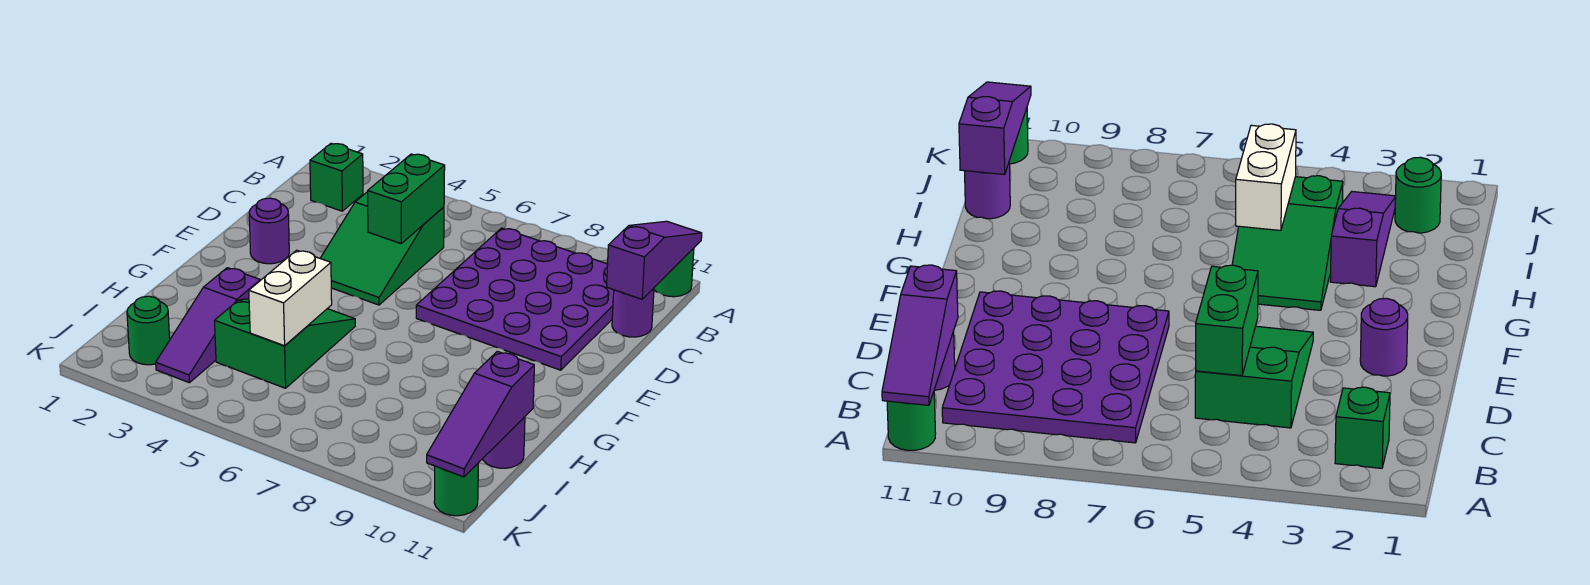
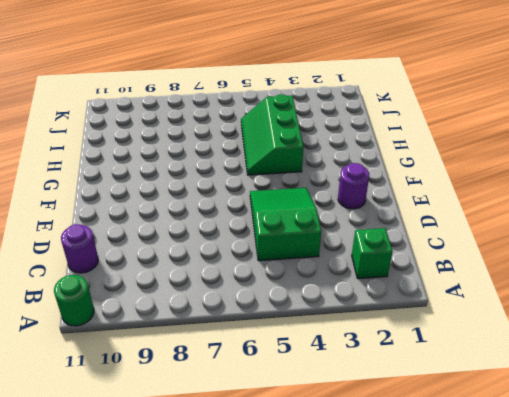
green 2x3 slope [241,94,303,175] -> green 2x3 slope turned to [214,299,355,388]
none -> purple 4x4 plate [416,228,614,370]
none -> purple 1x3 slope [156,268,260,383]
none -> purple 1x1 round brick [483,417,525,468]

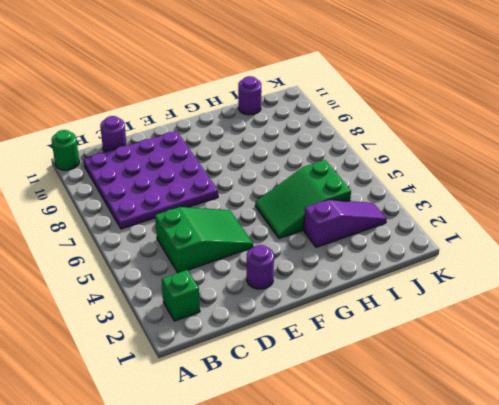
none -> green 1x1 round brick [127,296,170,365]
none -> green 1x1 round brick [434,464,478,516]
none -> purple 1x3 slope [607,221,702,299]

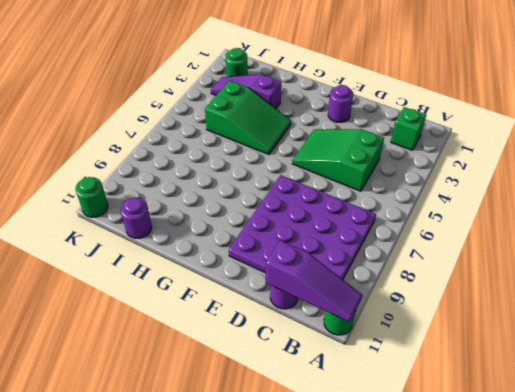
none -> green 1x2 brick [368,154,445,243]
none -> white 1x2 brick [249,250,332,346]
none -> purple 1x3 slope [427,351,534,477]

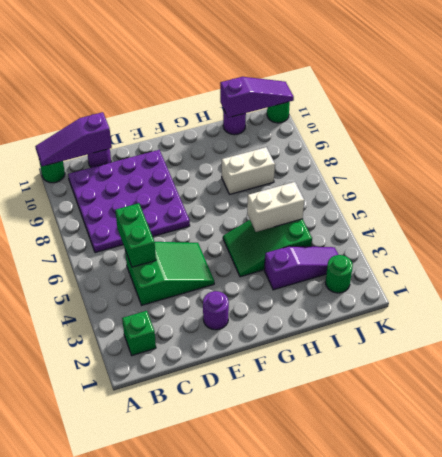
green 1x2 brick [115,203,156,267] -> green 1x2 brick turned to [368,154,445,243]
white 1x2 brick [221,147,275,194] -> none

